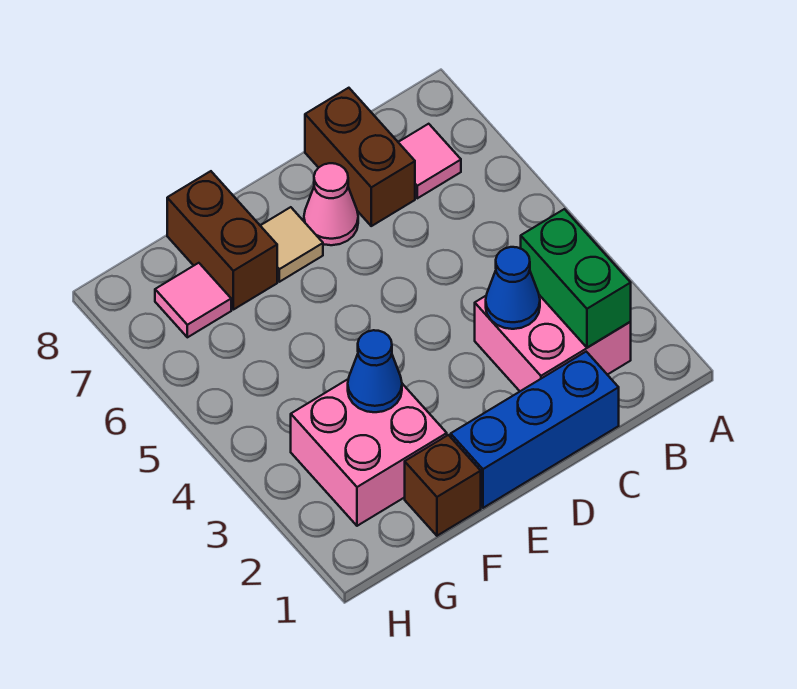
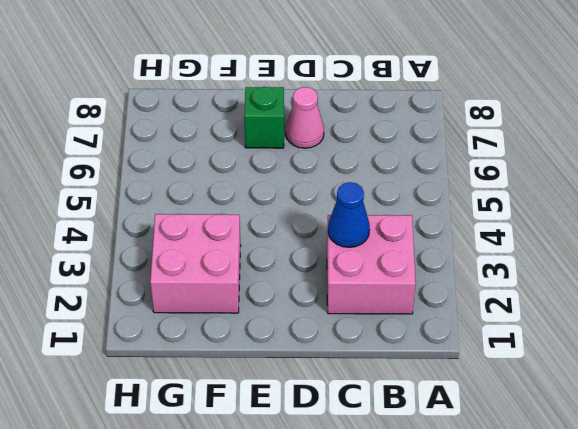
green 1x1 brick [244,87,284,148] -> tan 1x1 tile [260,207,323,282]
none -> pink 1x1 tile [398,124,461,198]
none -> blue 1x3 brick [451,352,619,508]
none -> brown 1x2 brick [305,88,415,226]

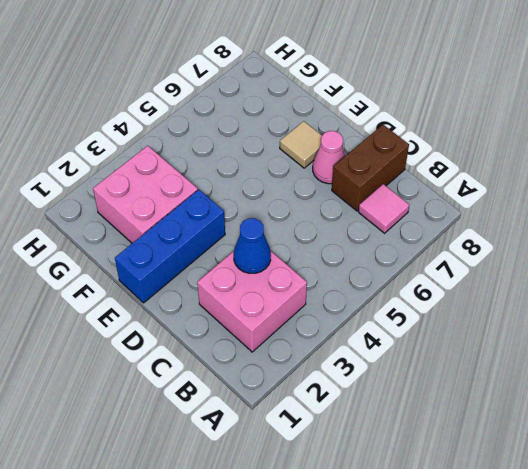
blue 1x3 brick [115,190,225,303] -> blue 1x3 brick turned to [451,352,619,508]
none -> brown 1x1 brick [405,435,481,536]
none -> brown 1x2 brick [167,171,277,310]
none -> pink 1x1 tile [155,263,231,337]

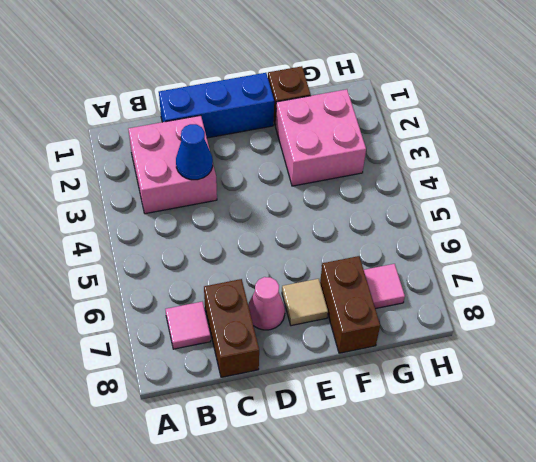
none -> green 1x2 brick [521,209,631,347]
none -> blue 1x1 cone [348,330,402,412]

